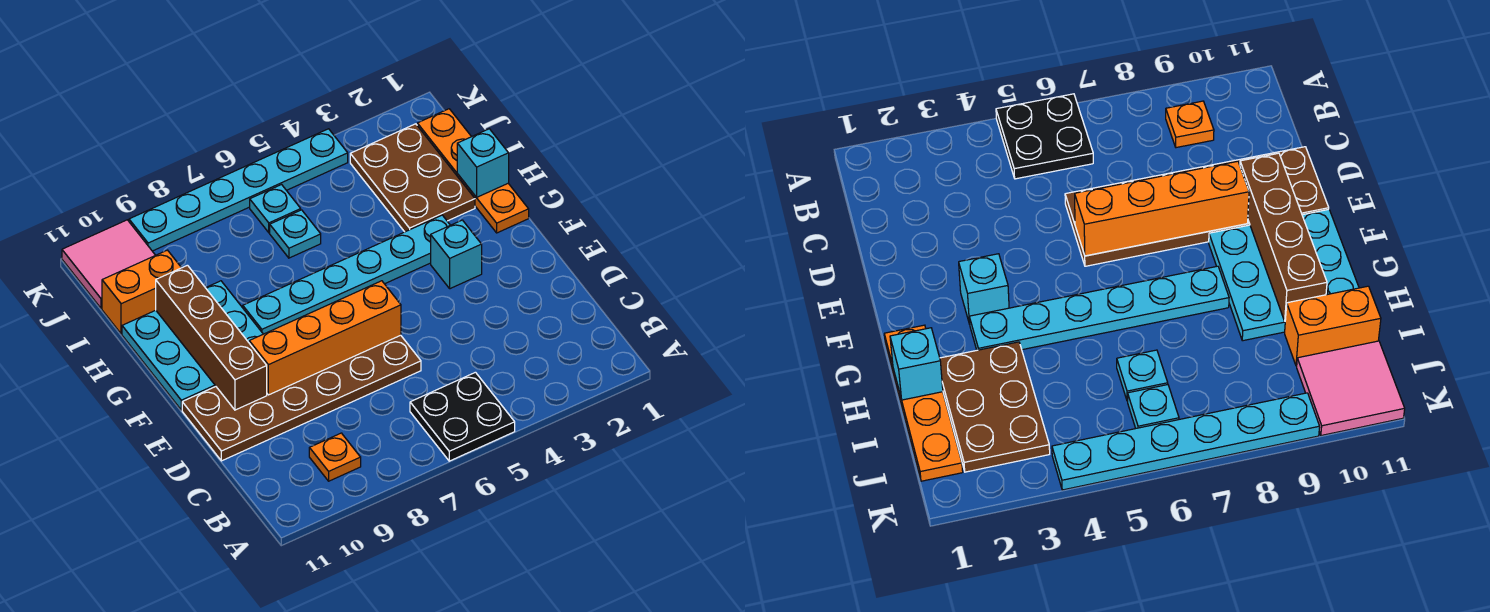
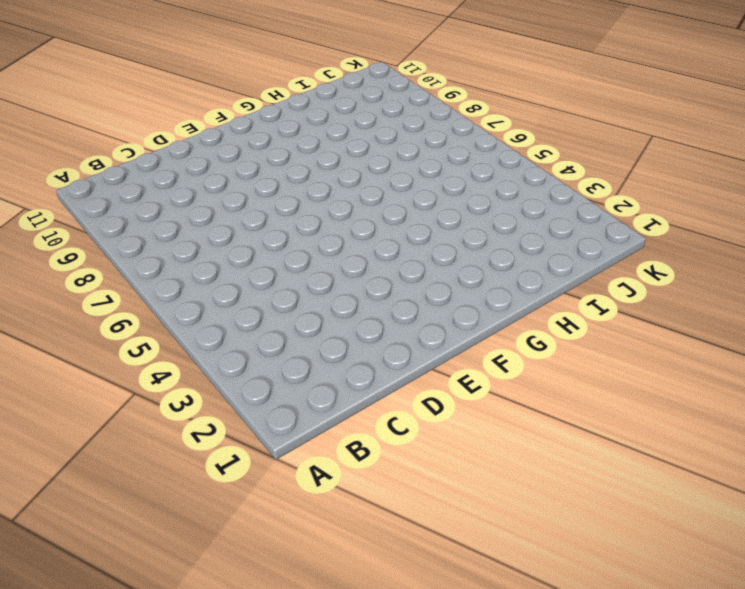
none -> black 2x2 plate [410,372,515,461]
none -> orange 1x1 plate [309,433,361,481]
none -> brown 2x6 plate [182,335,421,461]

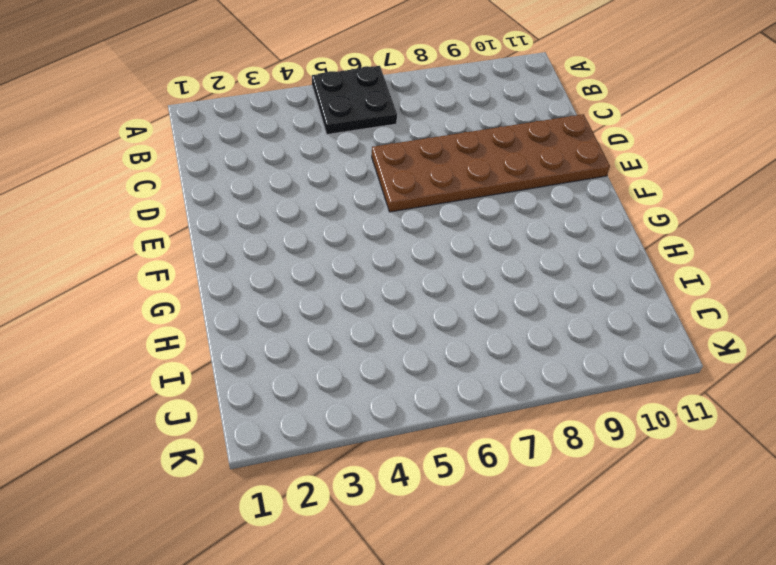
none -> orange 1x1 plate [309,433,361,481]
none -> cyan 1x1 brick [431,220,482,289]
none -> cyan 3x3 plate [122,281,263,410]

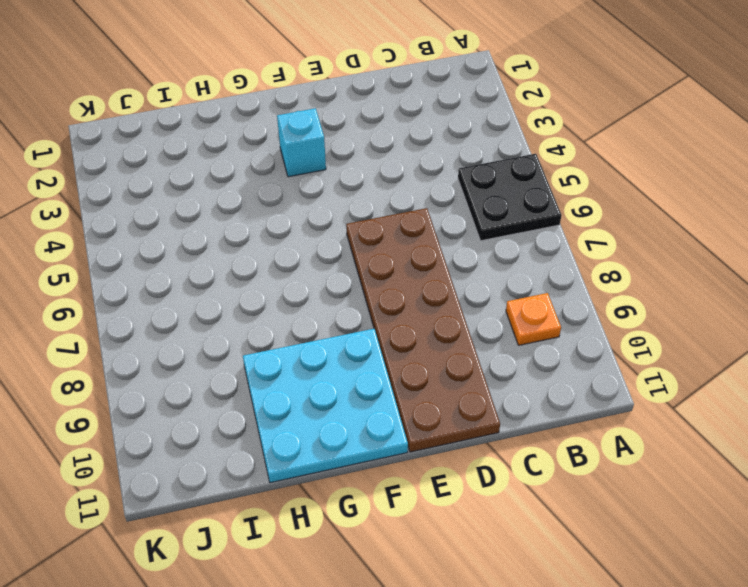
none -> orange 1x4 plate [417,109,529,233]
none -> cyan 1x6 plate [243,215,450,334]
none -> brown 2x3 plate [350,124,475,232]

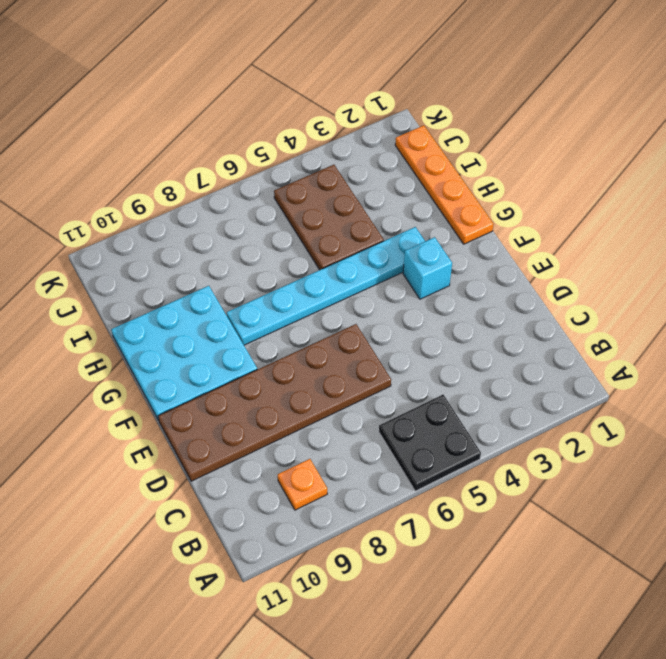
brown 2x3 plate [274,165,384,270] -> brown 2x3 plate moved to [350,124,475,232]
none -> cyan 1x1 plate [270,210,321,258]
none -> orange 1x2 brick [102,250,181,334]
none -> cyan 1x1 plate [250,185,301,233]

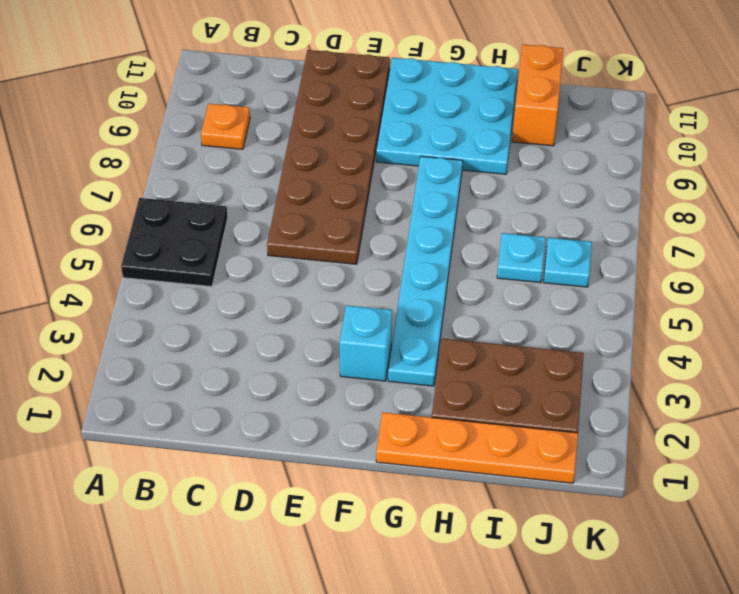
none -> pink 2x2 tile [62,220,155,309]
none -> cyan 1x6 plate [129,129,348,251]
none -> orange 1x4 brick [249,281,401,395]

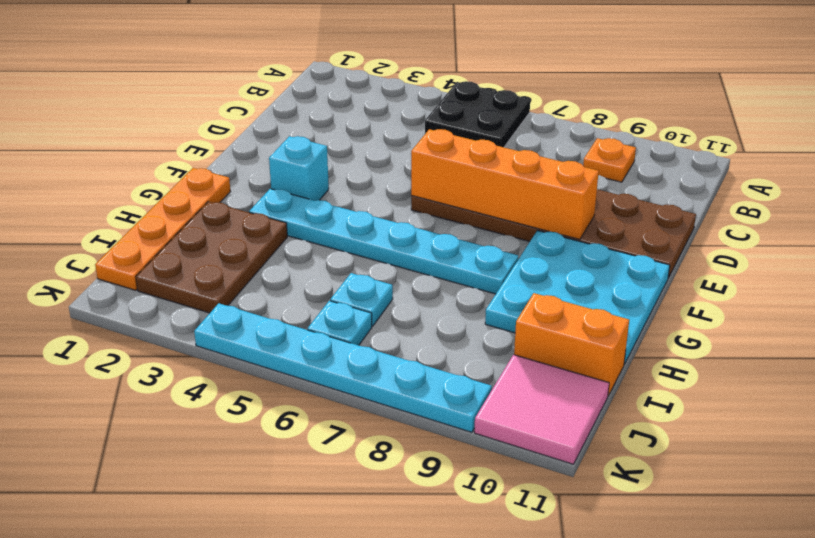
none -> brown 1x4 brick [156,265,267,410]
none -> cyan 1x1 brick [457,129,509,197]

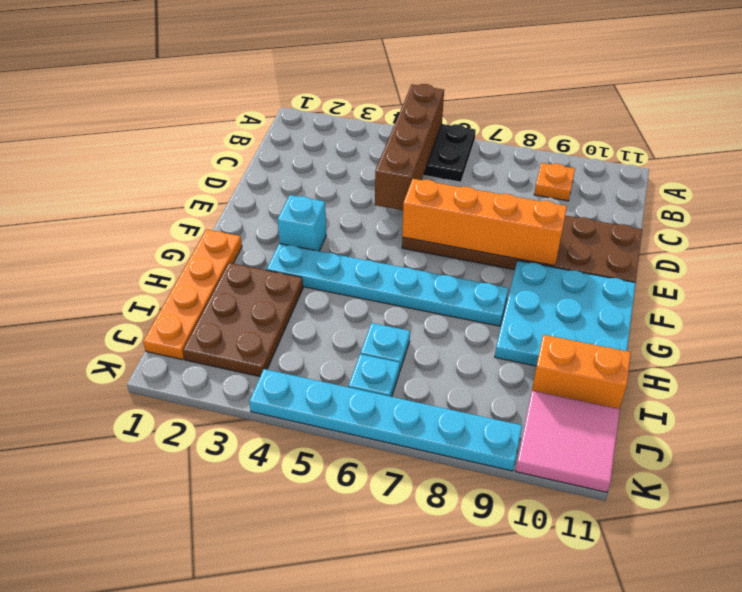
brown 1x4 brick [375,84,444,210] -> brown 1x4 brick moved to [156,265,267,410]
none -> cyan 1x1 brick [457,129,509,197]

